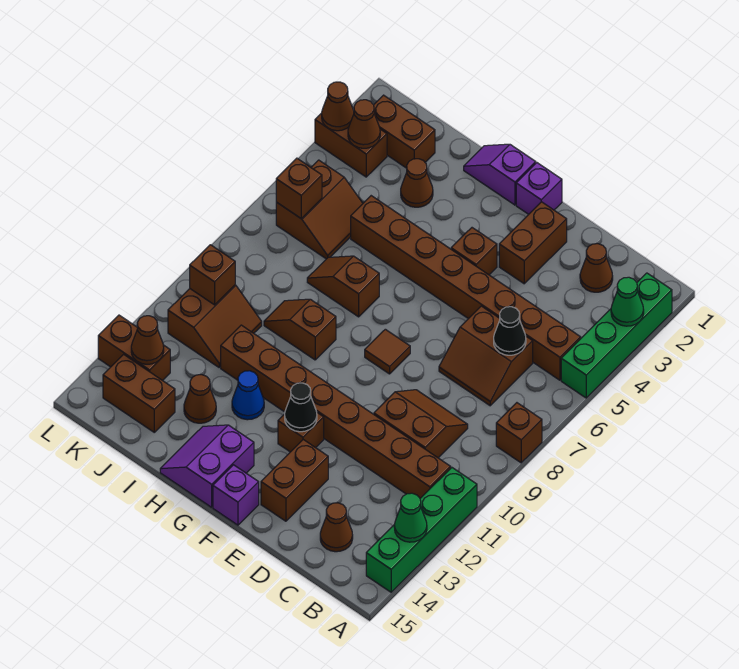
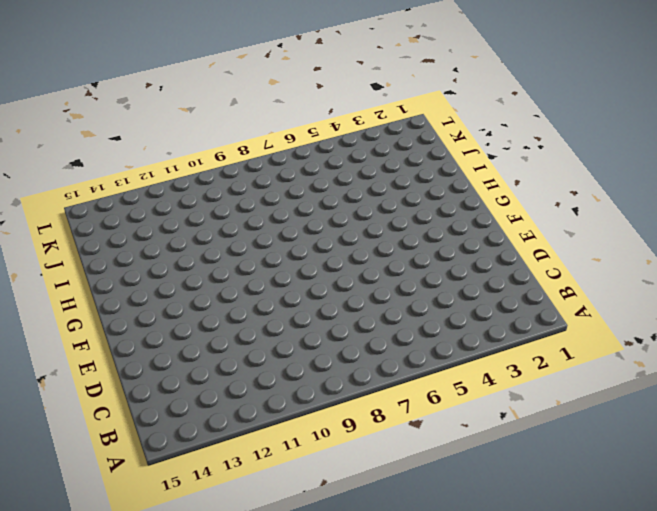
none -> green 1x4 brick [561,273,672,398]
none -> brown 1x1 brick [496,403,542,463]
none -> green 1x4 brick [366,468,477,592]
none -> brown 1x8 brick [351,196,581,380]

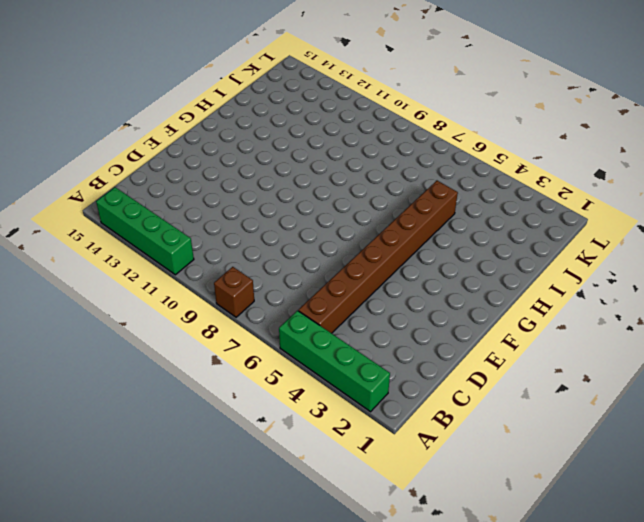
none -> brown 1x8 brick [221,325,451,498]
none -> brown 1x1 cone [580,244,613,292]
none -> brown 2x2 slope [439,306,533,406]
none -> brown 2x2 slope [374,390,468,458]

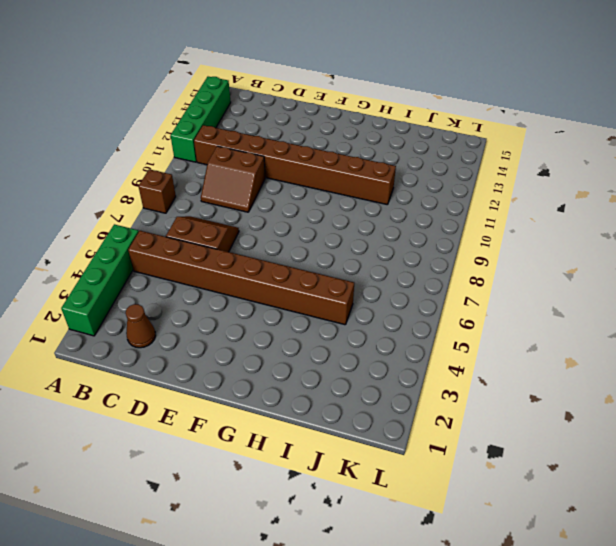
none -> brown 1x1 cone [320,503,353,552]
none -> brown 1x2 brick [499,202,567,284]
none -> brown 1x2 brick [261,440,328,521]
none -> purple 1x1 brick [516,163,562,214]

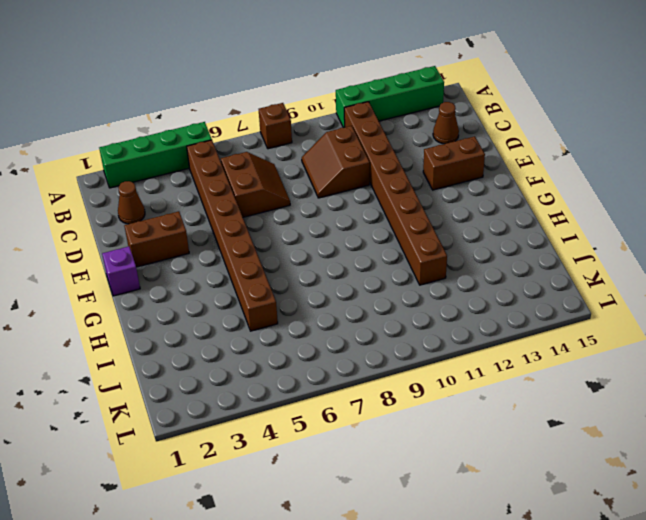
none -> brown 1x1 brick [451,228,497,275]
none -> brown 1x1 tile [365,329,410,374]
none -> brown 1x1 brick [278,413,324,452]
none -> purple 1x1 brick [213,465,259,525]

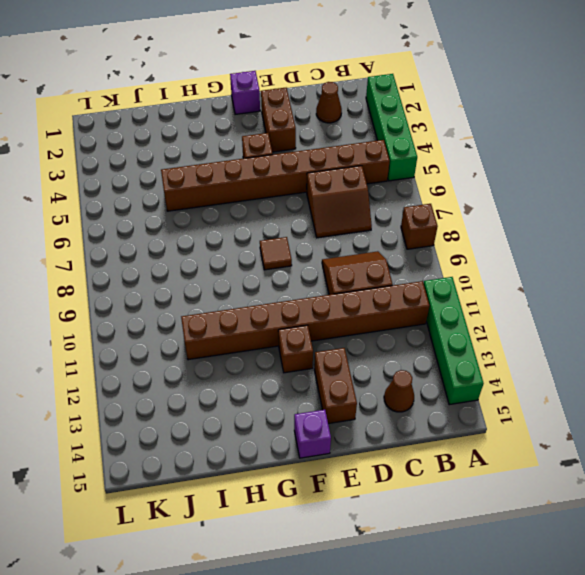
none -> purple 1x2 slope [464,144,536,205]
none -> purple 2x2 slope [160,425,254,507]
none -> brown 1x2 slope [307,256,379,317]
none -> brown 1x2 slope [264,299,336,360]

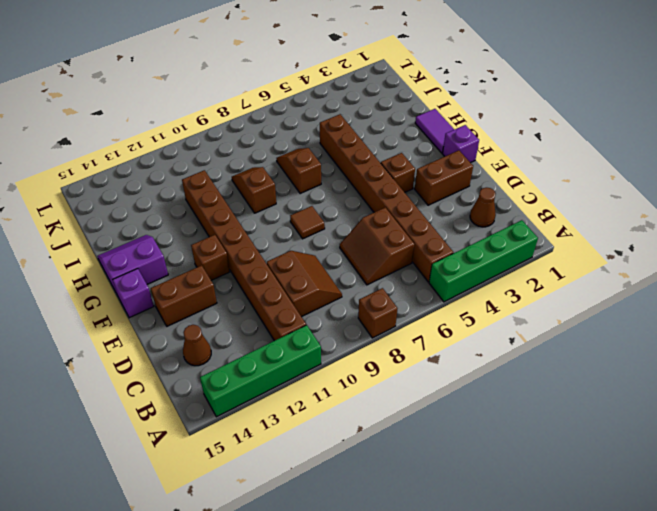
purple 1x2 tile [415,109,454,153] -> purple 1x2 slope [464,144,536,205]
none -> blue 1x1 cone [232,371,264,420]
none -> brown 1x1 cone [401,159,433,207]
none -> brown 1x1 cone [184,375,216,423]
none -> brown 1x2 brick [374,95,435,168]

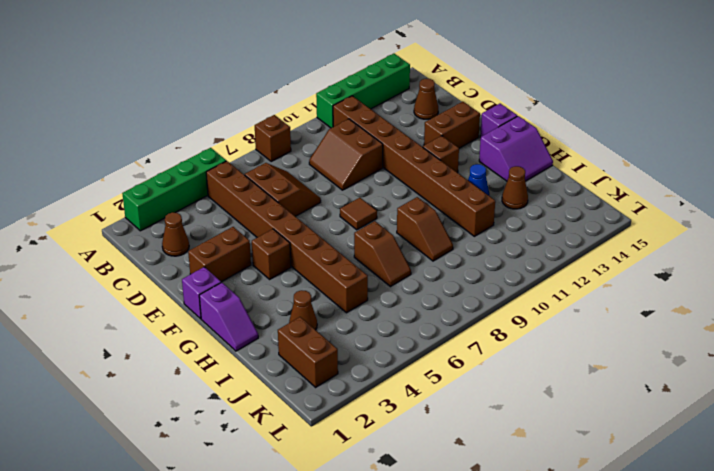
none -> brown 2x2 slope [276,160,363,259]
none -> brown 2x2 slope [168,285,262,367]
none -> brown 1x2 brick [103,354,175,432]
none -> brown 1x2 brick [315,113,387,177]

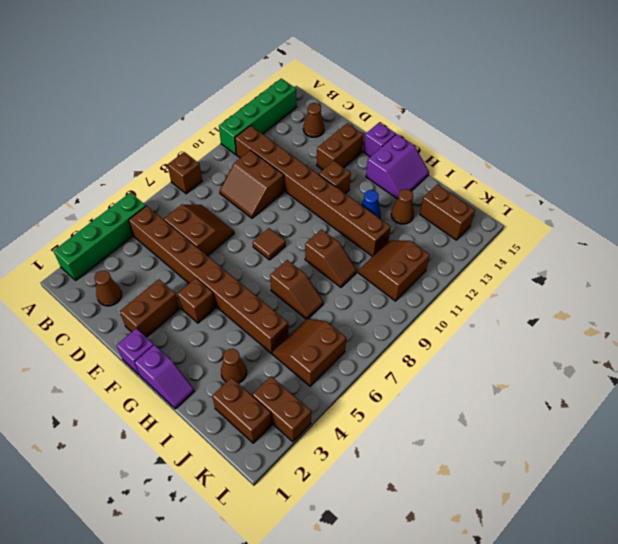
none -> brown 1x2 brick [98,315,170,381]
none -> green 1x1 cone [611,277,644,326]
none -> green 1x1 cone [394,493,427,542]
none -> black 1x1 cone [494,307,526,355]

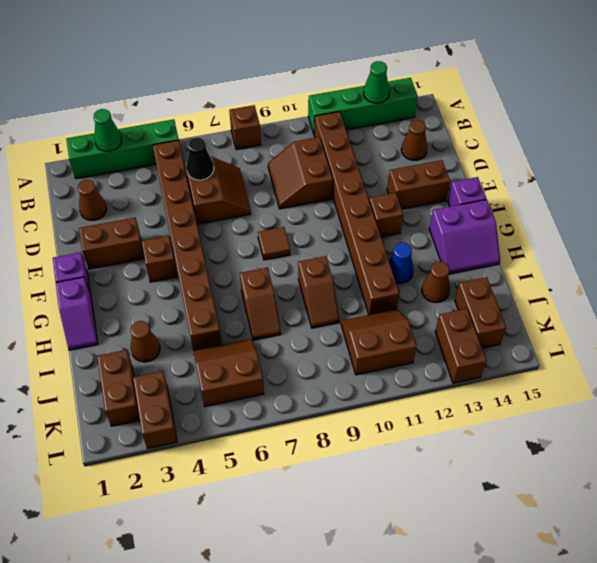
none -> black 1x1 cone [285,383,317,432]
none -> brown 1x1 cone [348,100,380,148]
none -> brown 1x1 brick [276,158,322,218]
none -> brown 1x1 brick [190,245,235,305]

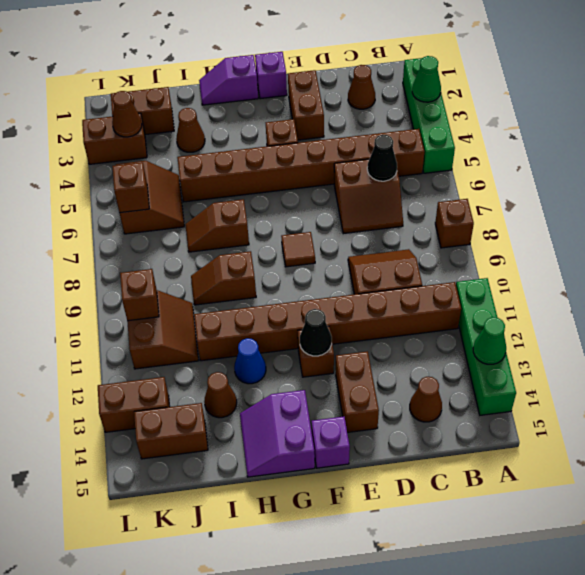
none -> brown 1x1 cone [131,316,164,364]
none -> brown 1x1 cone [322,82,354,131]

